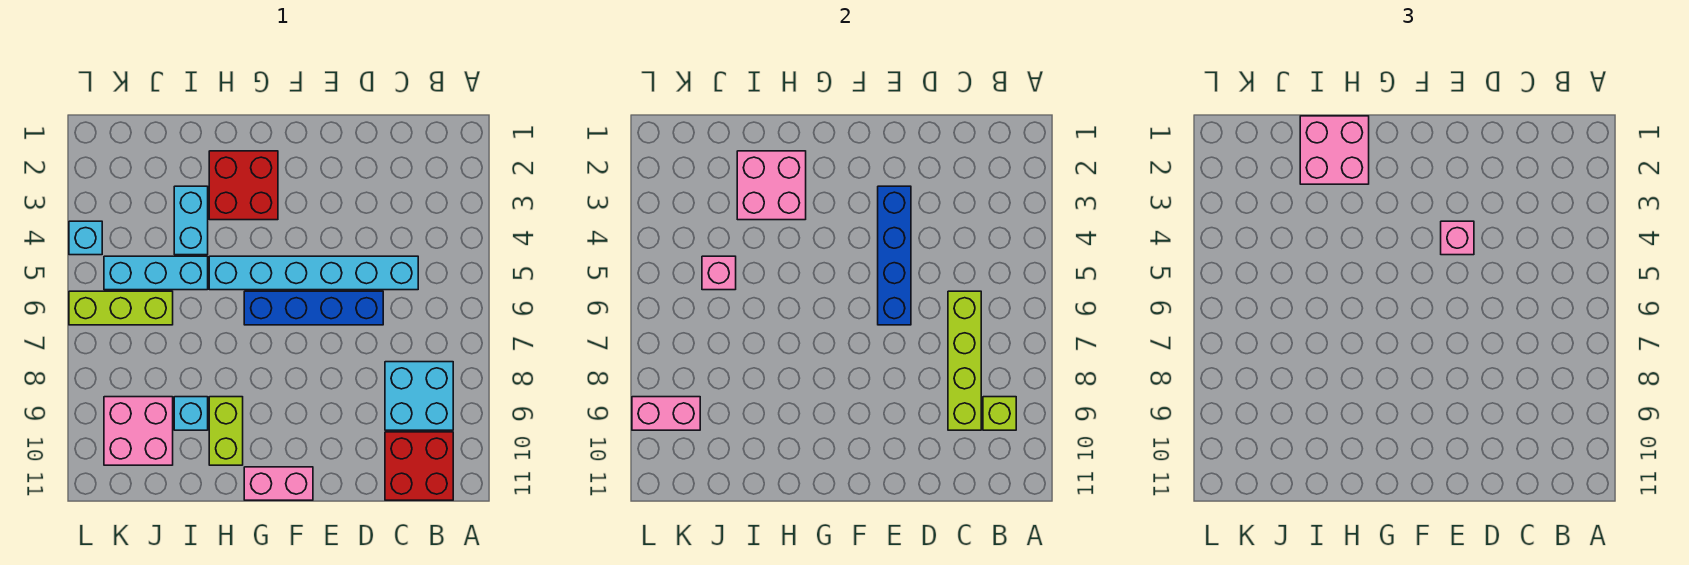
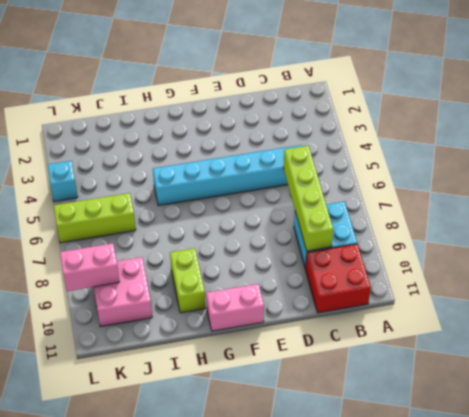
none -> blue 1x4 brick [244,291,383,325]
none -> red 2x2 brick [209,151,278,220]
none -> cyan 1x2 brick [174,186,208,255]

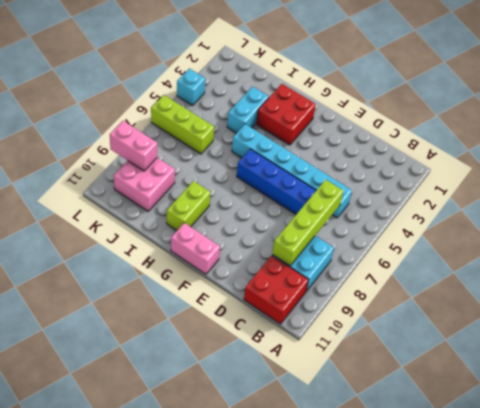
none -> cyan 1x3 brick [104,256,208,290]
none -> cyan 1x1 brick [174,397,208,430]
none -> lime 1x1 brick [983,397,1016,430]

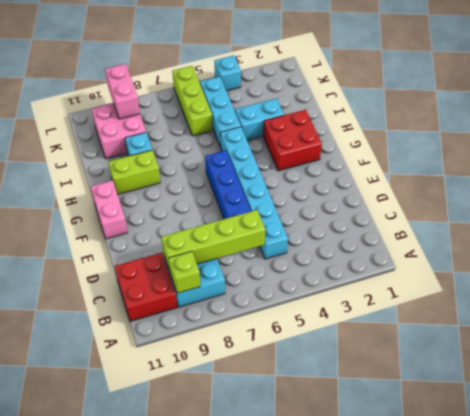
none -> blue 1x4 brick [878,186,911,325]
none -> pink 2x2 brick [737,151,806,220]
none -> pink 1x1 brick [702,256,736,290]

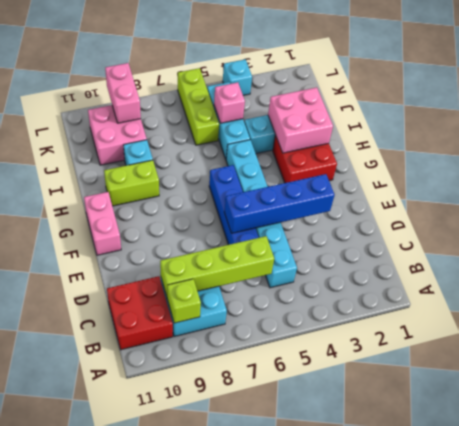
none -> pink 1x1 brick [1441,221,1474,255]
none -> pink 2x2 brick [1300,116,1369,184]

